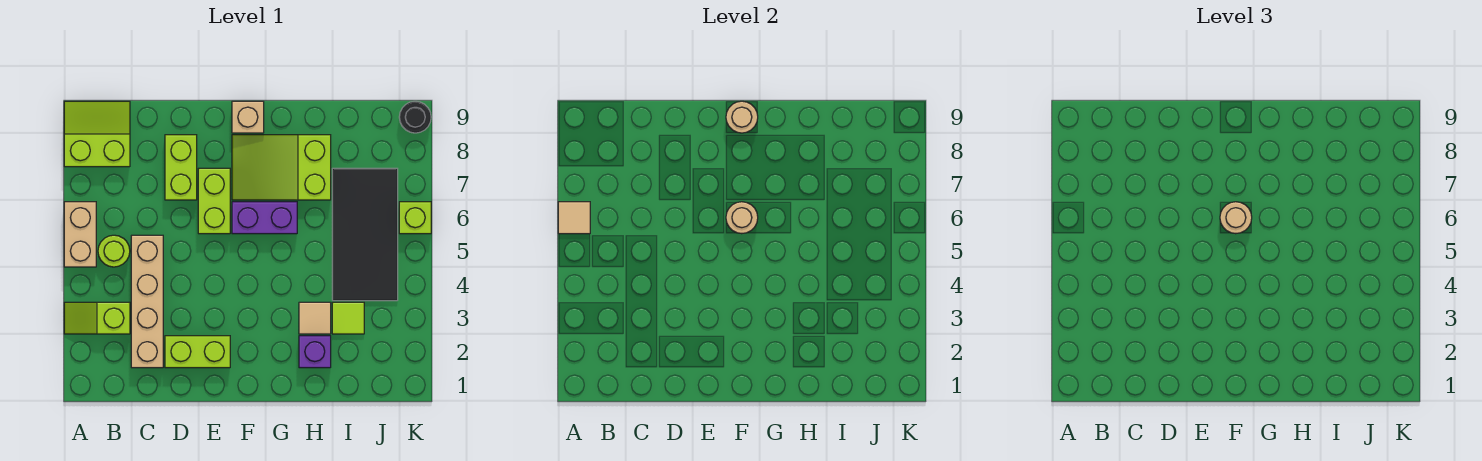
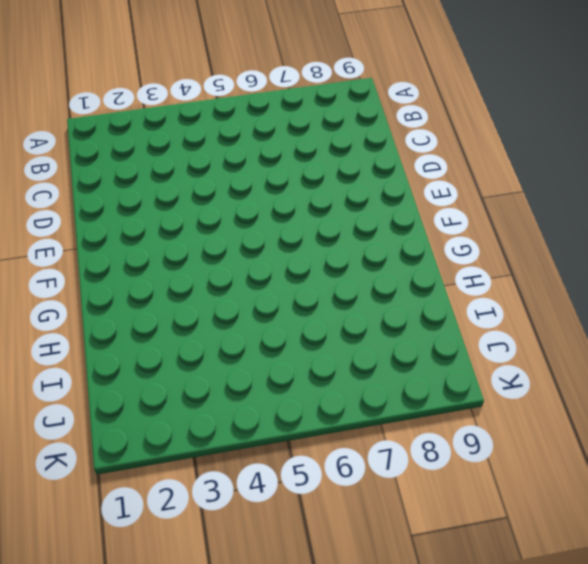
none -> lime 1x2 slope [64,302,130,334]
none -> tan 1x2 brick [64,202,96,267]
none -> lime 2x2 slope [64,101,130,167]

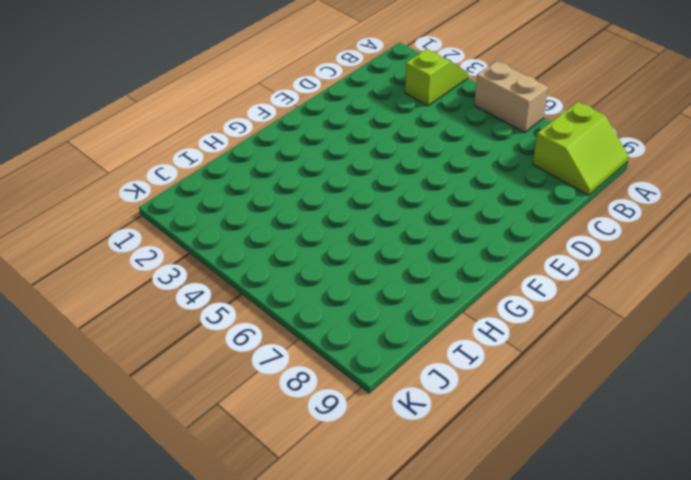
none -> lime 1x1 round brick [98,235,130,267]
none -> tan 1x4 brick [131,235,163,368]
none -> lime 1x2 brick [165,336,230,368]

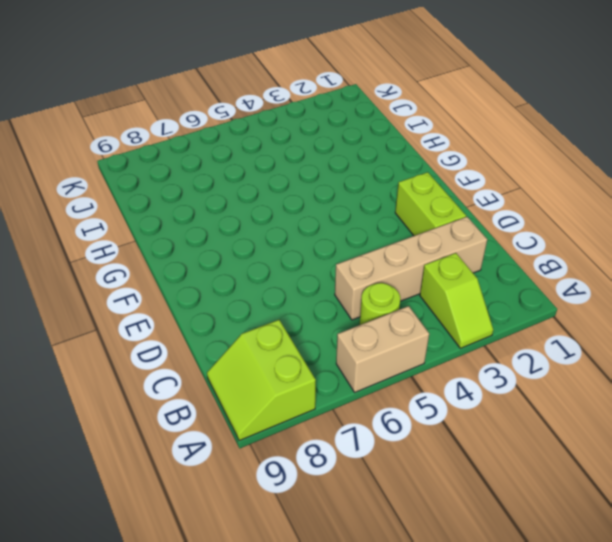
none -> lime 1x2 brick [165,135,197,200]
none -> lime 1x2 brick [198,168,230,234]
none -> purple 1x2 brick [232,202,297,234]

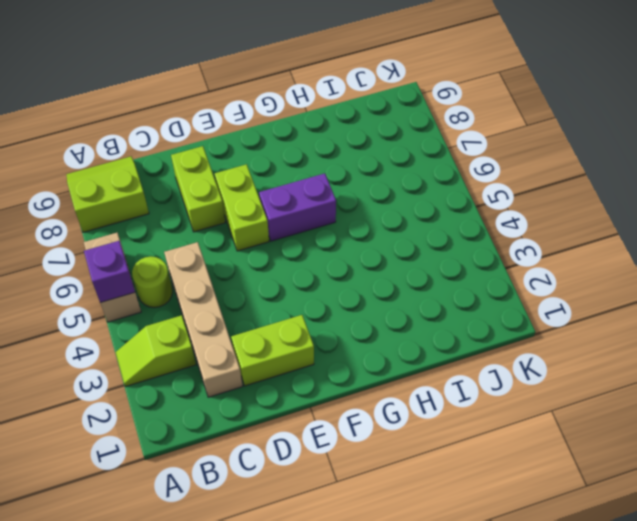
purple 1x1 brick [84,241,135,303] -> purple 1x1 brick moved to [299,336,331,368]
none -> lime 2x3 slope [232,135,331,200]
none -> tan 1x1 brick [232,101,264,133]
none -> tan 1x1 tile [299,302,331,334]

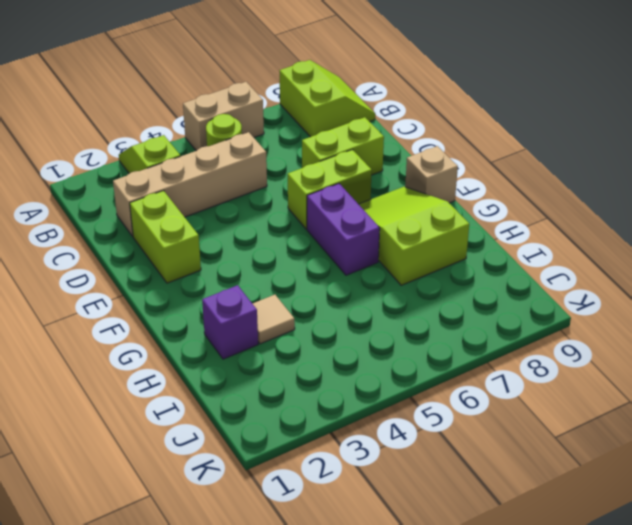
none -> lime 1x1 tile [332,302,364,334]
none -> black 2x4 tile [332,168,398,301]
none -> lime 1x1 brick [399,202,431,234]

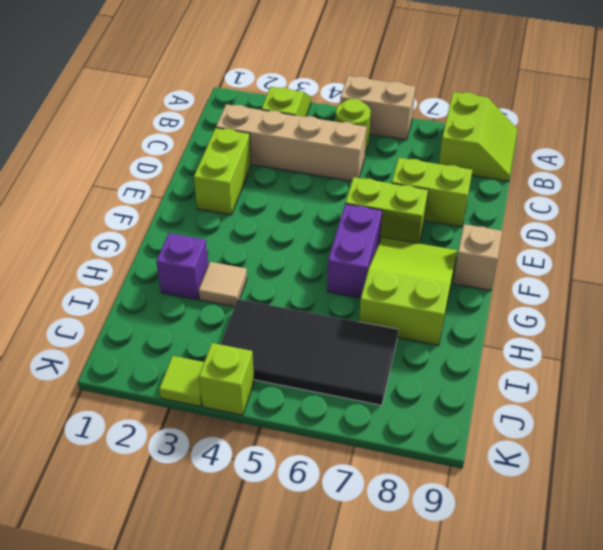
lime 1x1 tile [159,356,204,406] -> lime 1x1 tile moved to [332,302,364,334]
lime 1x1 brick [199,343,254,415] -> lime 1x1 brick moved to [399,202,431,234]
none -> black 1x1 round brick [399,101,431,133]
none -> tan 1x1 tile [558,202,590,234]
none -> tan 1x1 round brick [726,202,758,234]

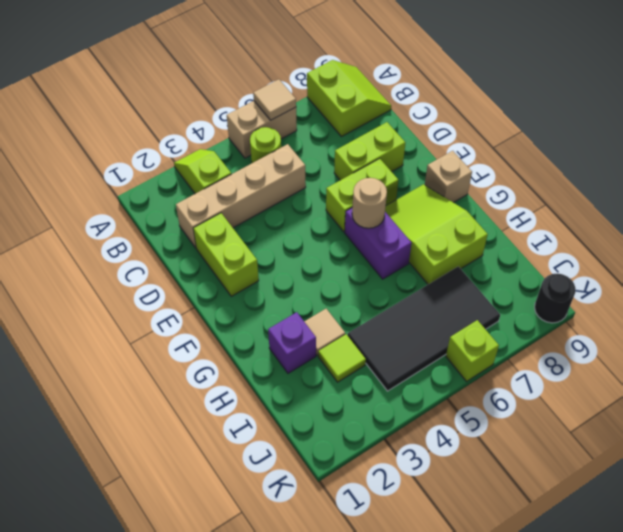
none -> tan 1x1 round brick [726,101,758,133]
none -> tan 1x1 round brick [1220,202,1252,234]

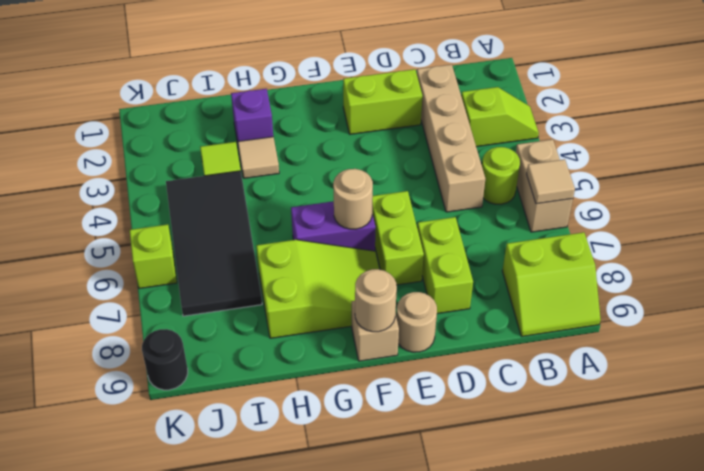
tan 1x1 round brick [396,292,437,352] -> tan 1x1 round brick moved to [1220,202,1252,234]

